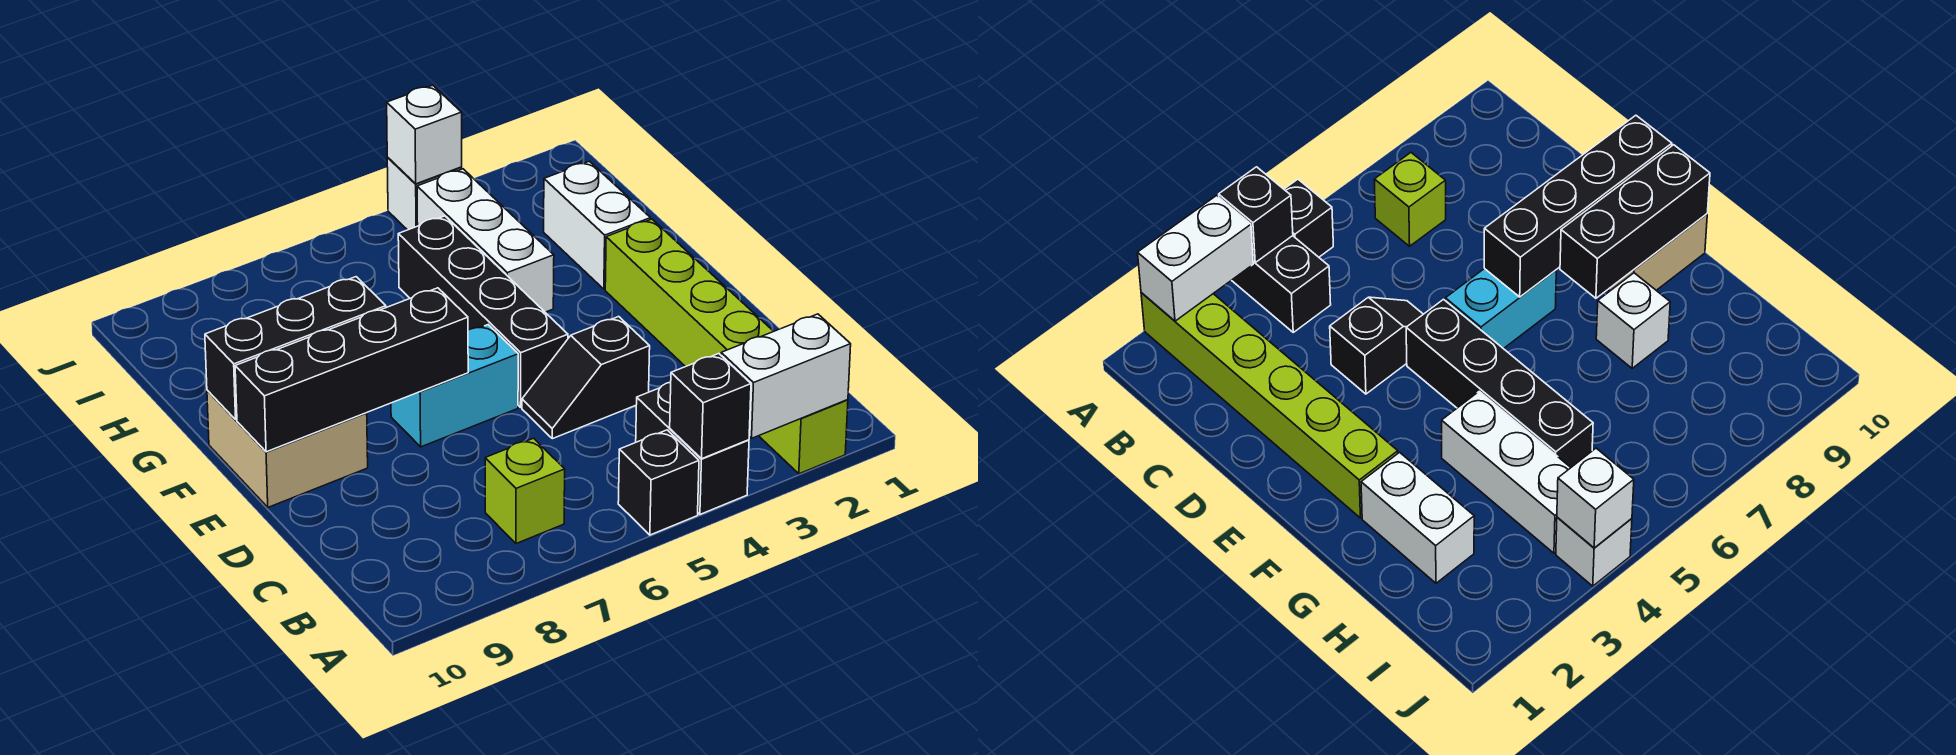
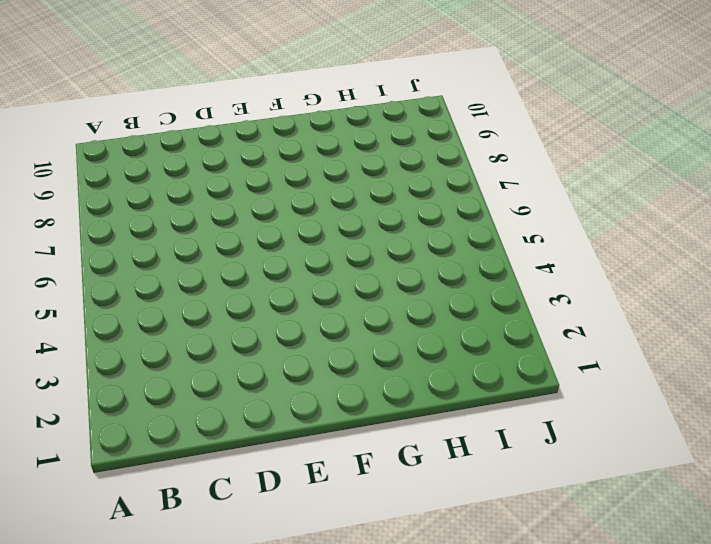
none -> lime 1x6 brick [605,219,848,474]
none -> black 1x2 brick [636,382,749,514]
none -> black 1x1 brick [618,430,699,535]

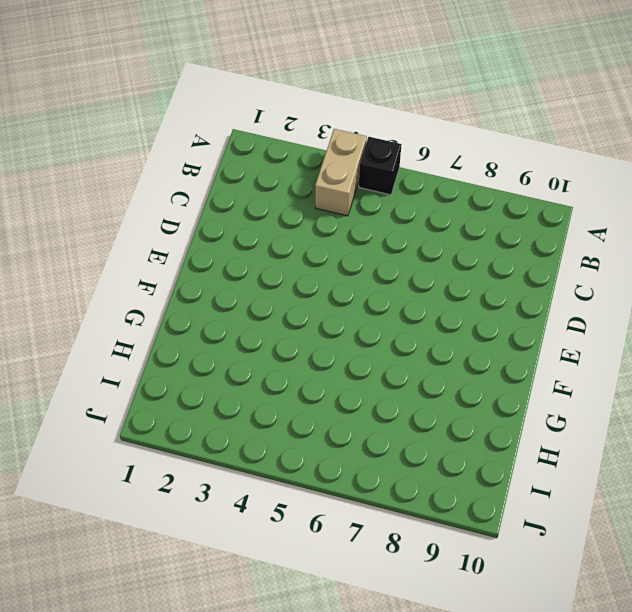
tan 1x2 brick [315,129,367,216] -> black 1x2 brick [636,382,749,514]
none -> lime 1x6 brick [605,219,848,474]
none -> lime 1x1 brick [485,438,565,544]
none -> black 1x2 slope [522,317,650,439]

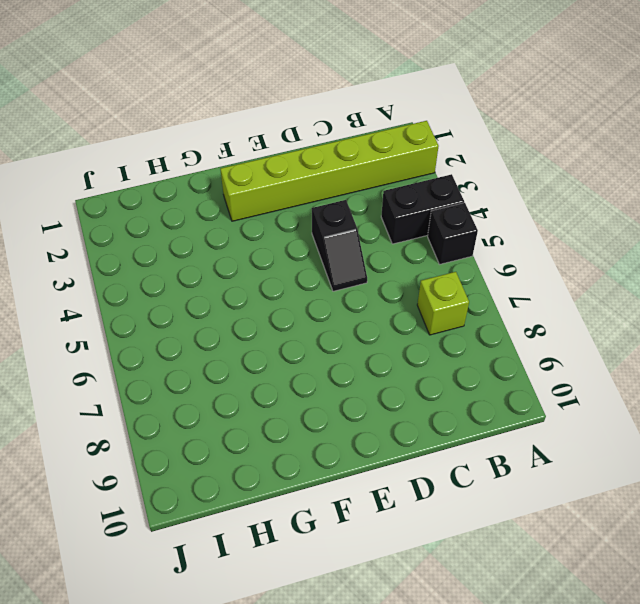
none -> black 1x4 brick [398,216,568,407]
none -> cyan 1x2 brick [391,325,518,447]
none -> tan 2x2 brick [207,390,368,507]

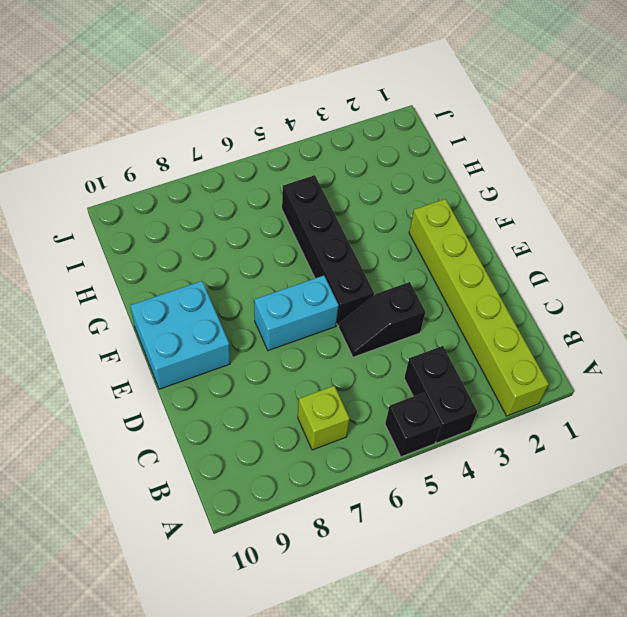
cyan 2x2 brick [130,281,230,389] -> tan 2x2 brick [207,390,368,507]
none -> white 1x2 brick [544,161,650,289]
none -> white 1x3 brick [417,169,554,312]
none -> white 1x1 brick [1596,273,1670,368]

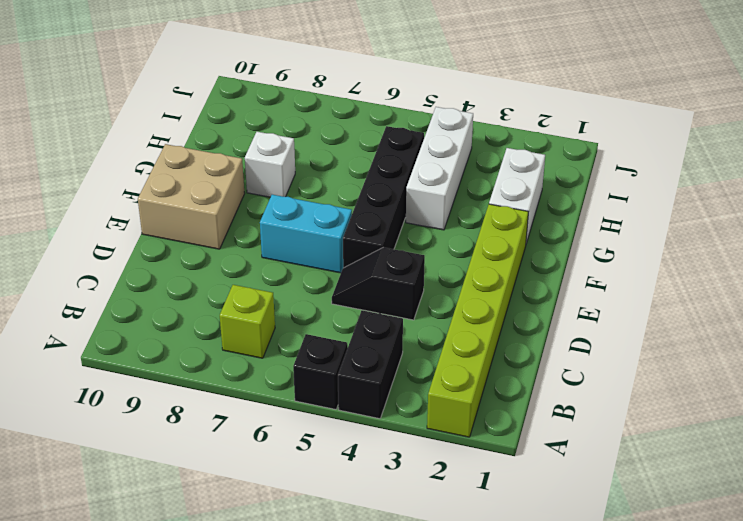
none -> white 1x1 brick [387,158,462,230]
none -> white 1x2 brick [721,314,851,438]
none -> black 1x1 brick [670,354,751,459]

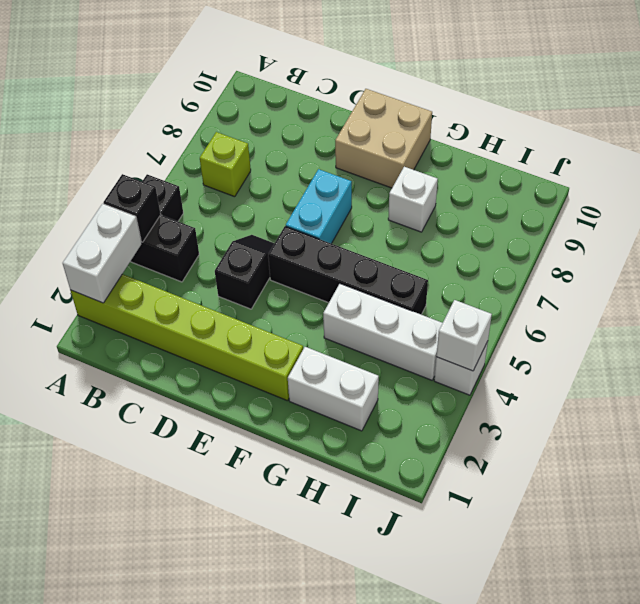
none -> black 1x4 brick [235,288,468,452]
none -> black 1x3 brick [205,277,386,420]

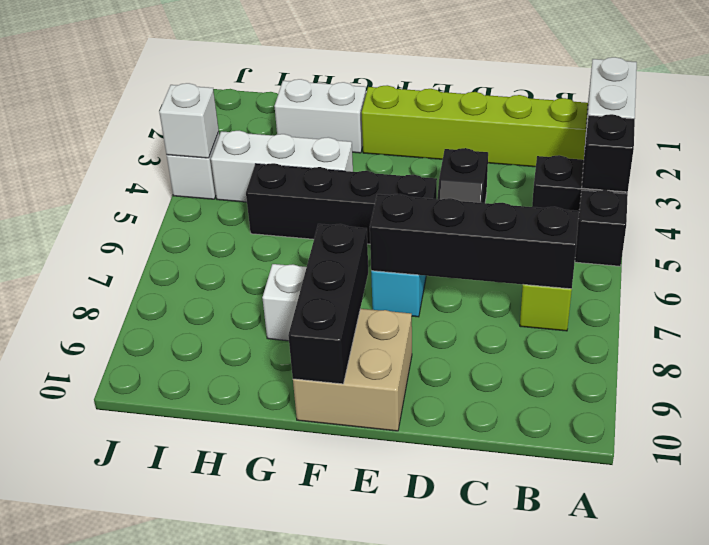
black 1x4 brick [370,194,579,289] -> black 1x4 brick turned to [235,288,468,452]

